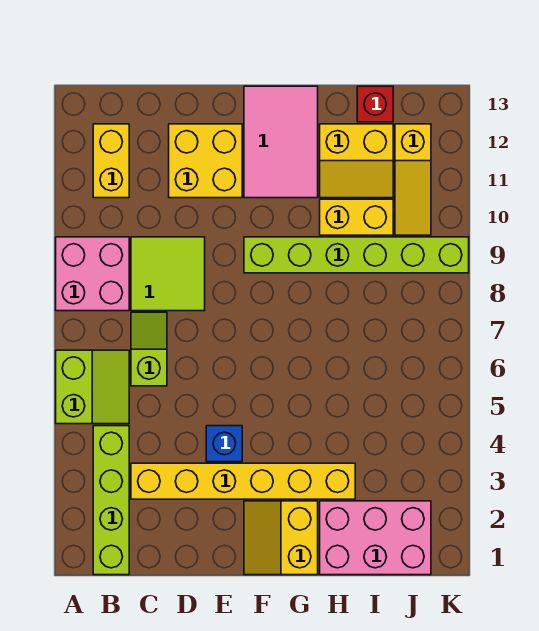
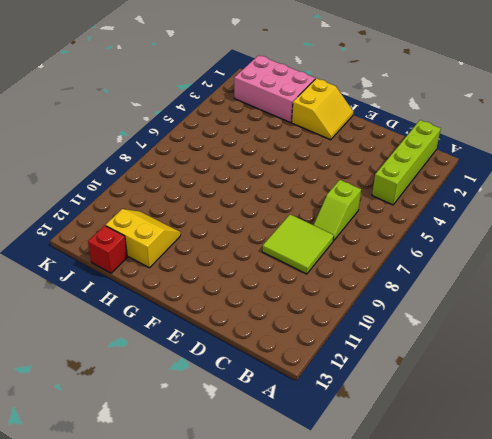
none -> lime 2x2 slope [56,350,129,424]
none -> pink 2x2 brick [56,237,129,311]
none -> yellow 1x2 brick [93,124,129,198]

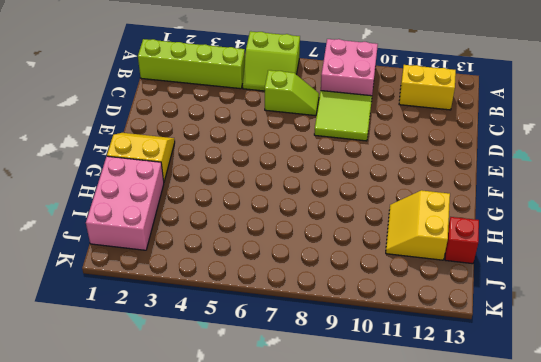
none -> yellow 1x6 brick [131,463,355,499]
none -> yellow 2x2 brick [169,124,242,198]
none -> blue 1x1 brick [206,426,242,462]

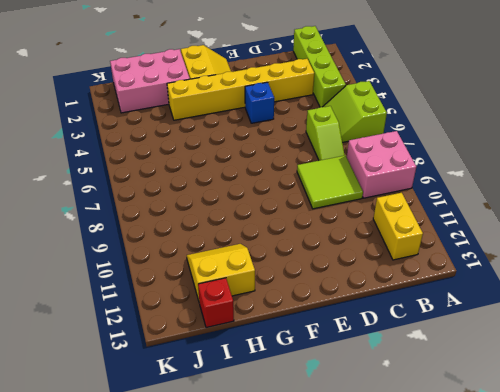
none -> yellow 2x2 brick [169,124,242,198]
none -> lime 1x6 brick [244,237,469,273]
none -> pink 2x3 tile [244,86,318,198]

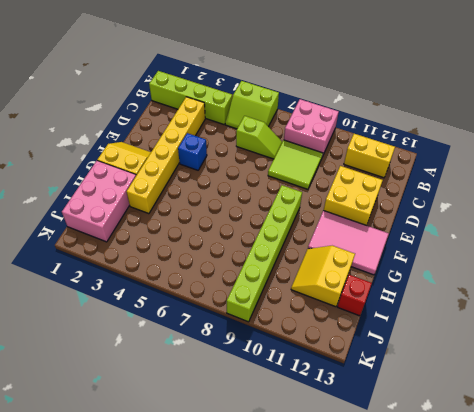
none -> yellow 1x2 brick [320,199,393,235]
none -> yellow 1x3 slope [395,124,431,235]

